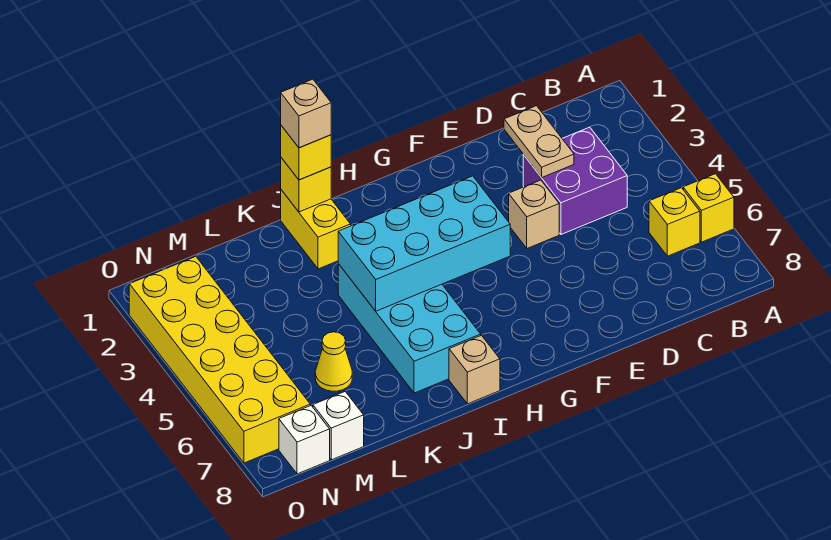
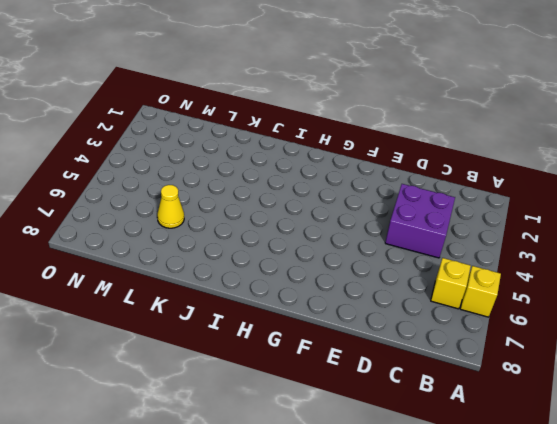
none -> tan 1x1 brick [509,180,559,248]
none -> cyan 2x4 brick [338,264,481,393]
none -> tan 1x1 brick [449,335,500,404]

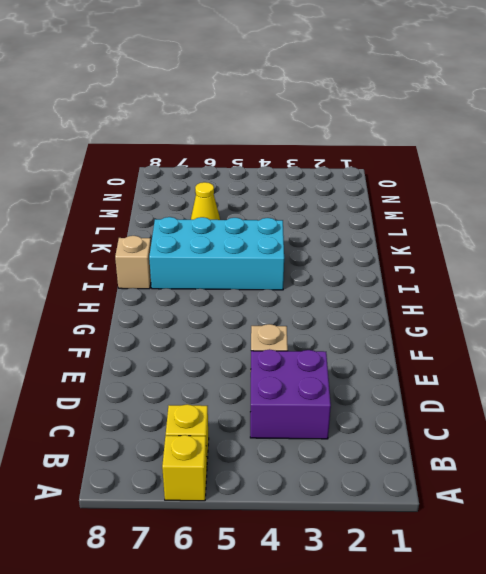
none -> yellow 1x2 brick [281,190,351,269]
none -> white 1x1 brick [313,392,364,460]
none -> yellow 2x6 brick [129,257,310,463]

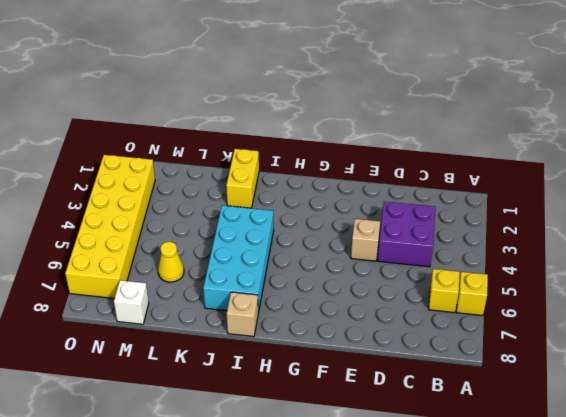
none -> white 1x1 brick [279,405,330,474]
none -> tan 1x2 plate [504,106,574,177]
none -> cyan 2x4 brick [338,176,510,311]

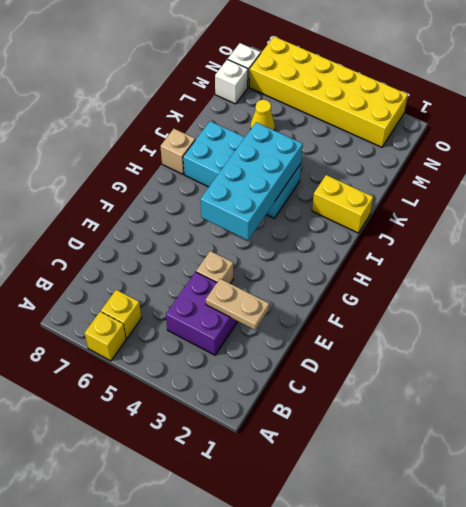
none -> yellow 1x1 brick [281,158,331,212]
none -> yellow 1x1 brick [281,126,331,180]
none -> tan 1x1 brick [281,79,331,148]

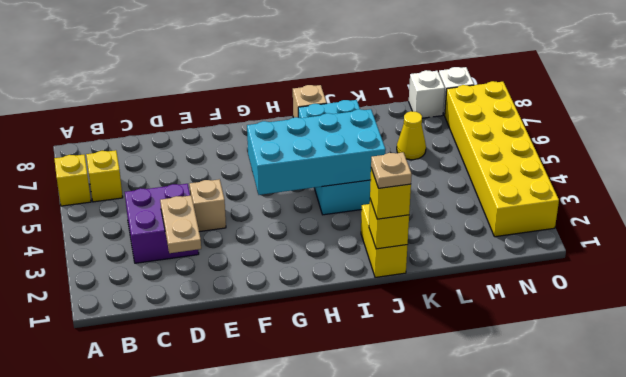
tan 1x1 plate [371,152,412,188] -> tan 1x1 brick [281,79,331,148]

